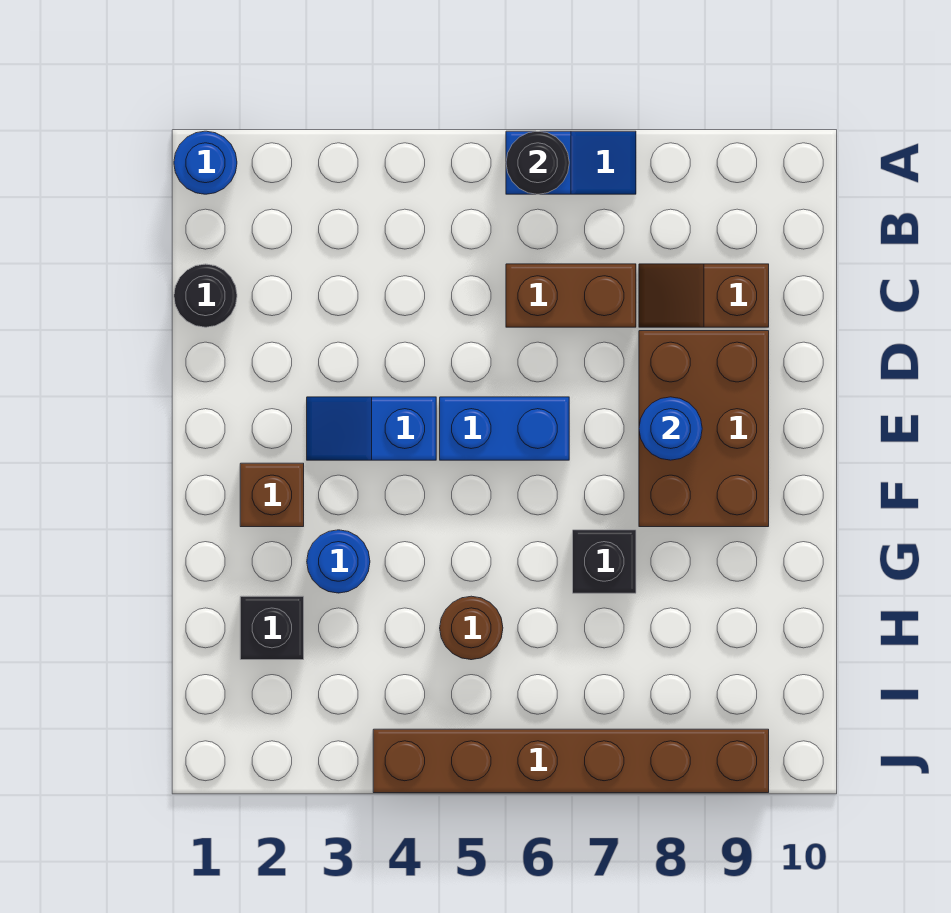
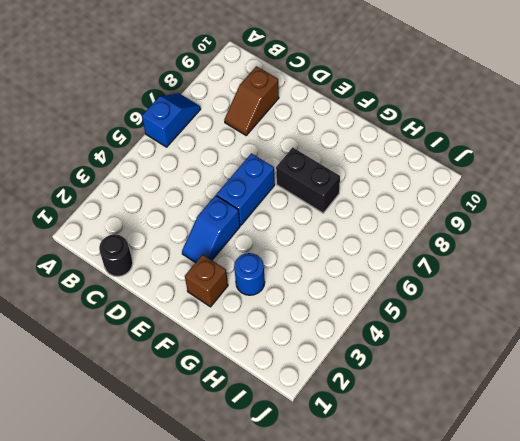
black 1x2 brick [276,147,340,213] -> black 1x1 brick [573,530,636,593]
none -> blue 1x1 round brick [174,131,237,194]
none -> brown 1x2 brick [506,264,636,327]
none -> brown 2x3 brick [639,331,769,527]

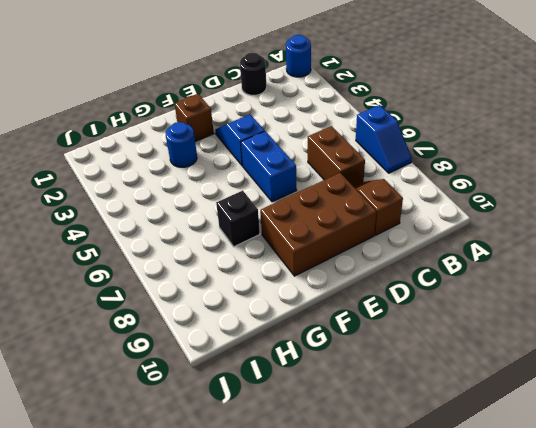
none -> black 1x1 brick [240,596,304,660]
none -> brown 1x1 round brick [440,596,503,660]
none -> brown 1x6 brick [373,729,769,793]

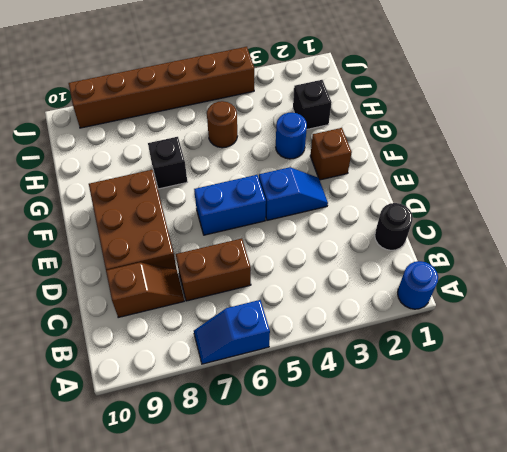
none -> black 1x1 round brick [506,131,569,194]
none -> blue 1x1 round brick [639,397,702,460]

